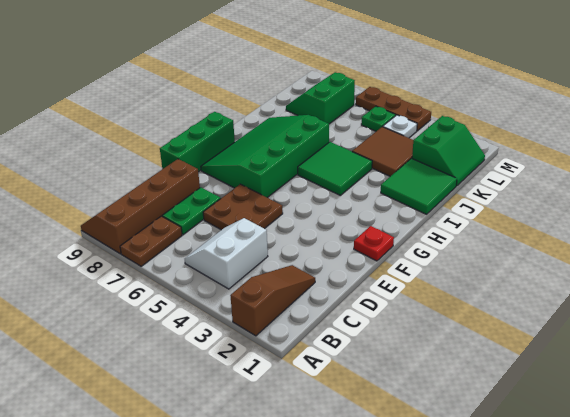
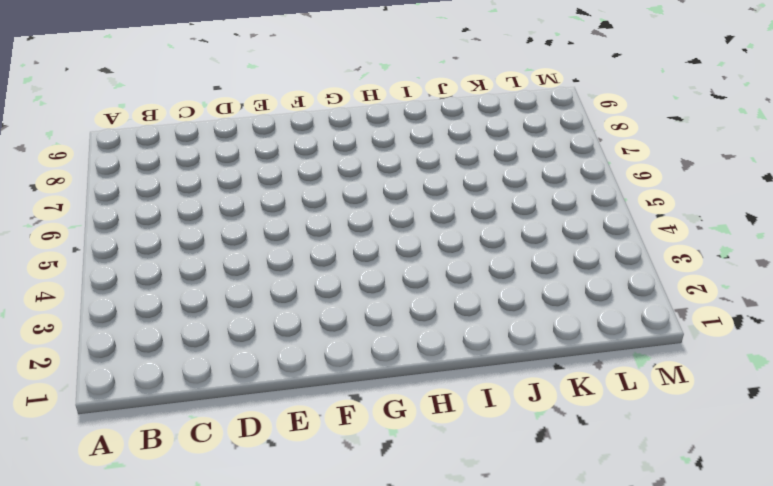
none -> brown 1x3 slope [230,265,315,336]
none -> brown 1x2 plate [120,216,182,266]
none -> brown 2x4 slope [81,159,200,254]

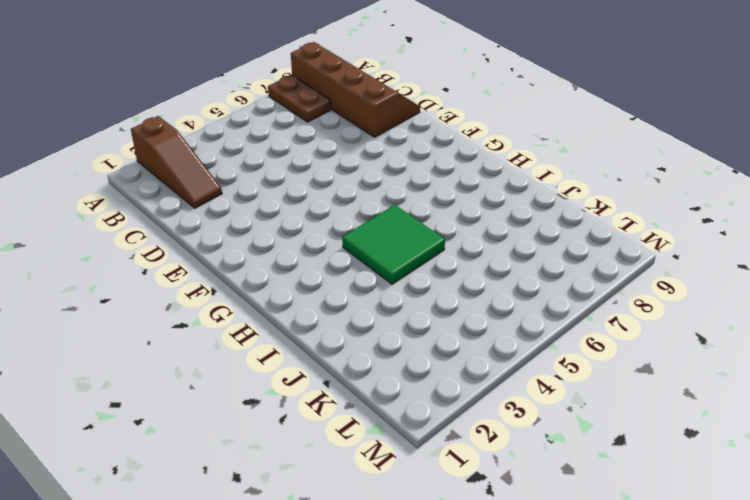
none -> white 2x2 slope [185,218,268,289]
none -> green 1x2 plate [162,187,221,235]
none -> brown 2x2 plate [203,184,283,230]

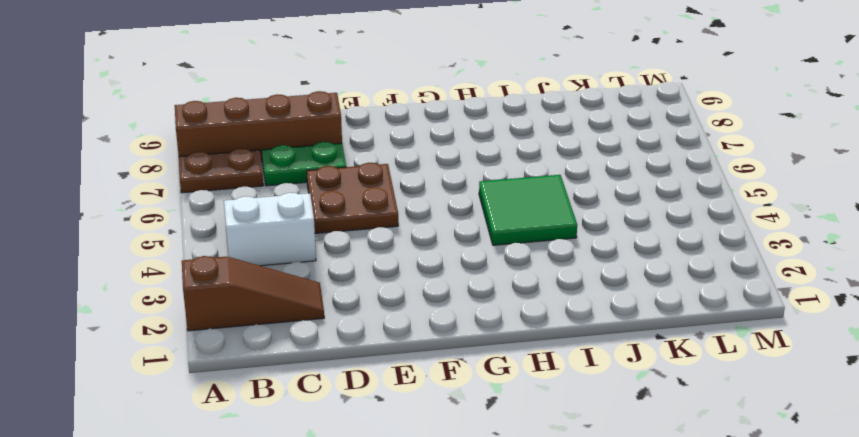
none -> green 1x3 brick [160,112,235,172]
none -> red 1x1 plate [354,226,394,261]
none -> green 3x4 slope [201,115,329,198]

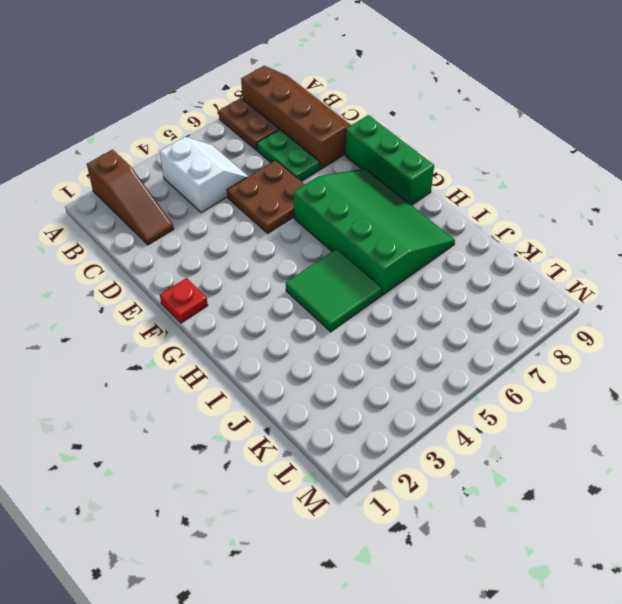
none -> green 2x2 tile [381,158,457,214]
none -> brown 2x2 tile [352,127,413,176]
none -> green 2x2 slope [412,116,485,186]

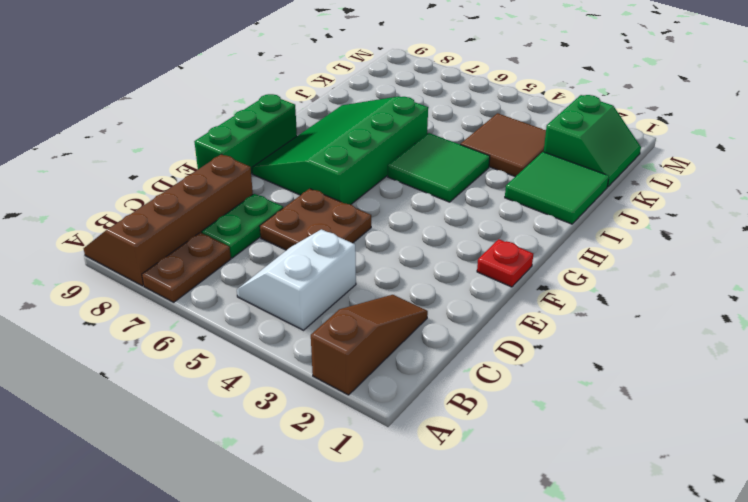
none -> green 2x2 slope [286,72,355,124]
none -> white 1x1 plate [383,115,417,138]
none -> green 1x1 plate [361,106,396,131]

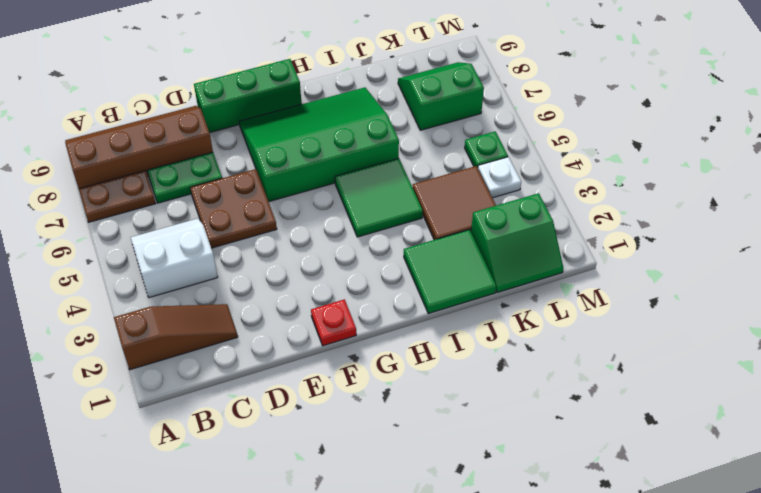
none -> brown 1x3 plate [356,87,431,131]

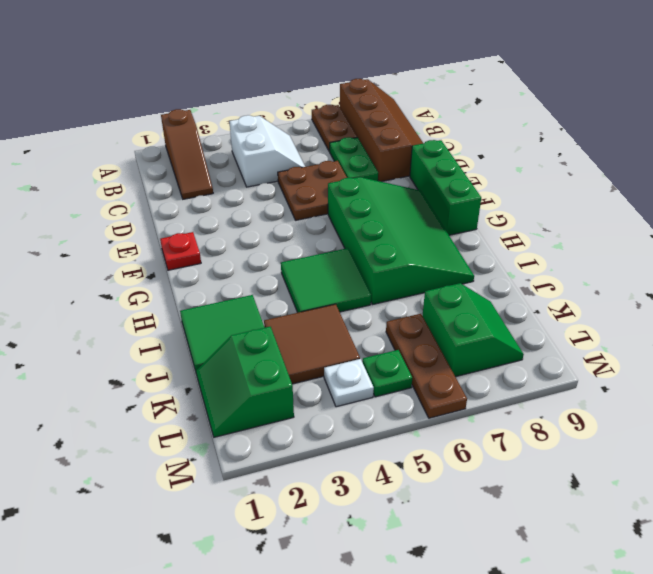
brown 1x3 plate [386,314,467,418] -> brown 1x3 plate turned to [356,87,431,131]

